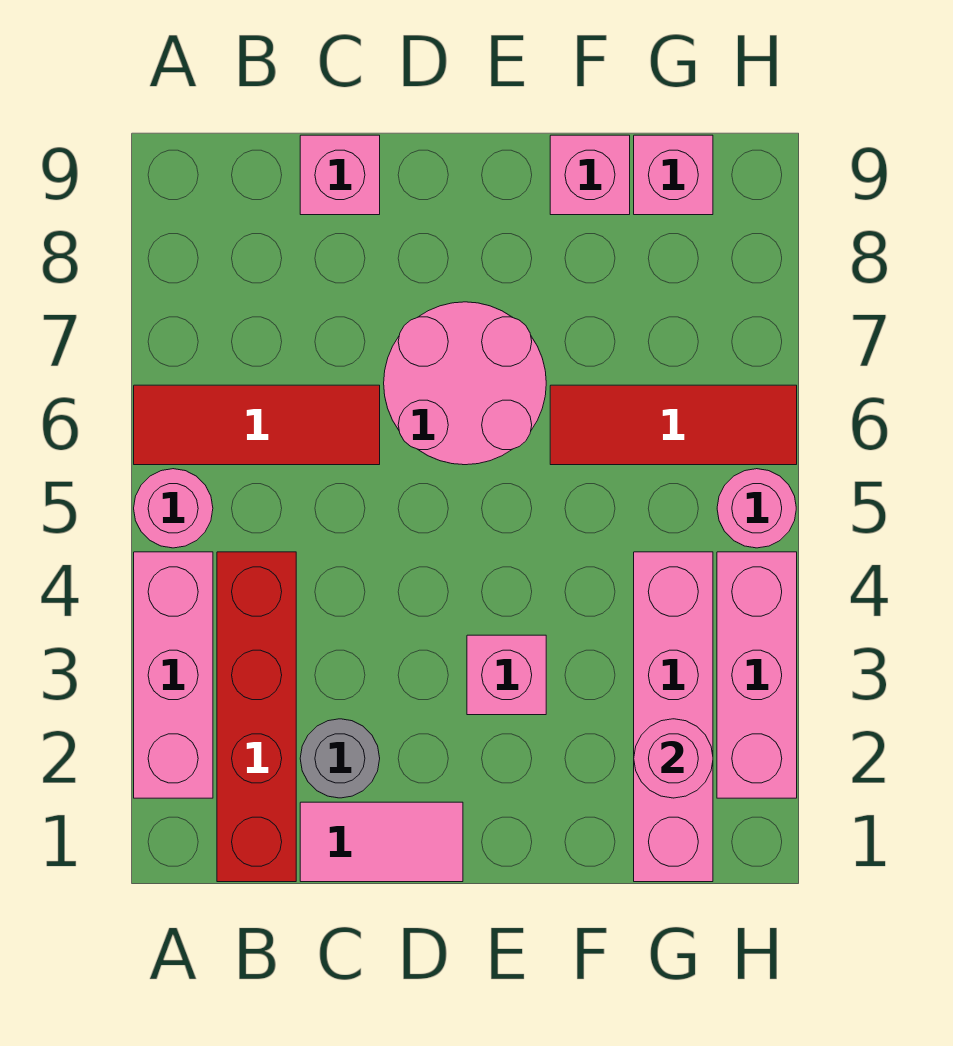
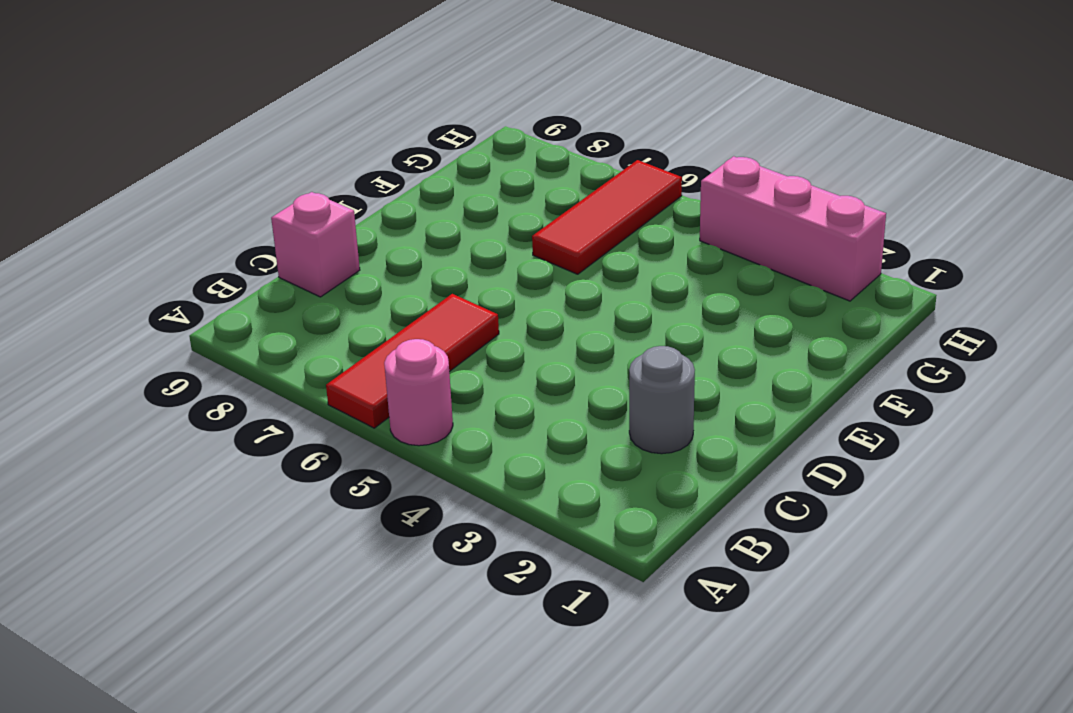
none -> pink 1x3 brick [134,552,213,798]
none -> red 1x4 brick [217,552,296,882]
none -> pink 1x2 tile [300,802,463,882]

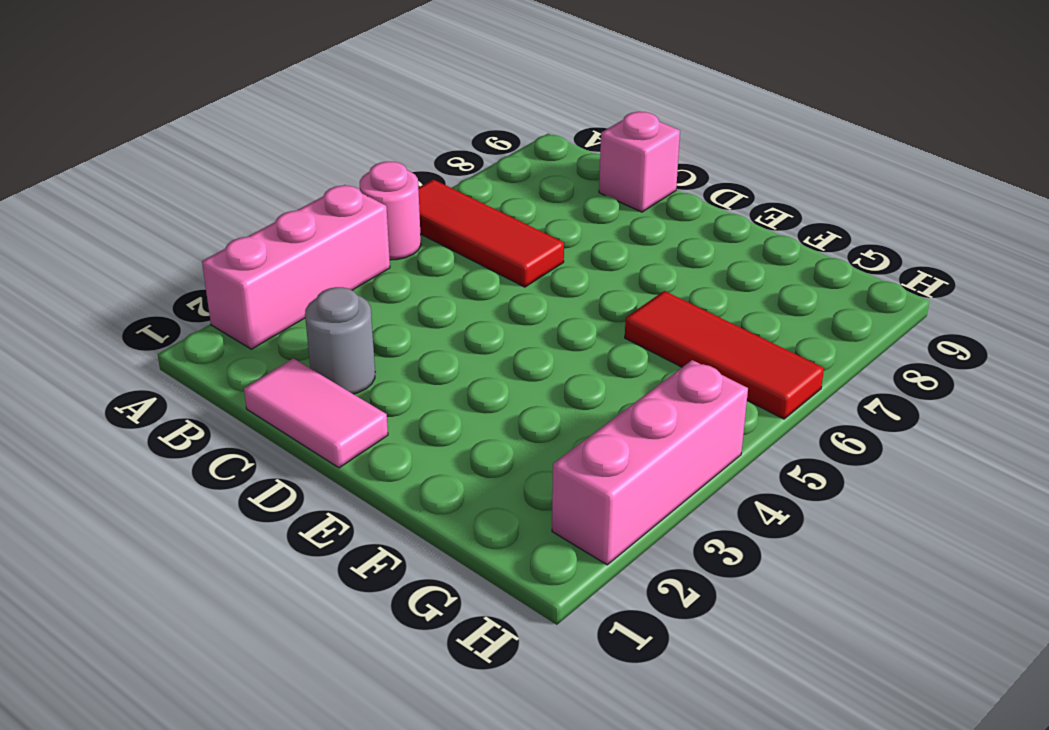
none -> red 1x4 brick [217,552,296,882]
none -> pink 2x2 round brick [384,302,546,465]
none -> pink 1x1 brick [467,635,546,715]

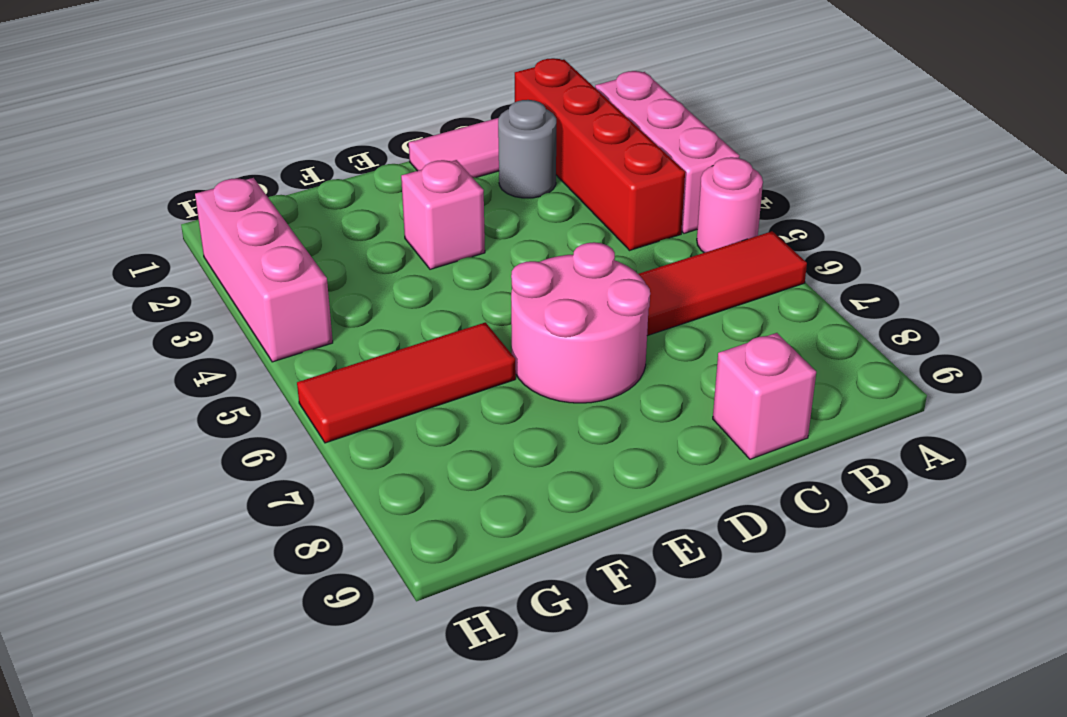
none -> pink 1x1 brick [550,135,630,215]
none -> pink 1x4 brick [634,552,713,882]
none -> pink 1x1 brick [634,135,713,215]

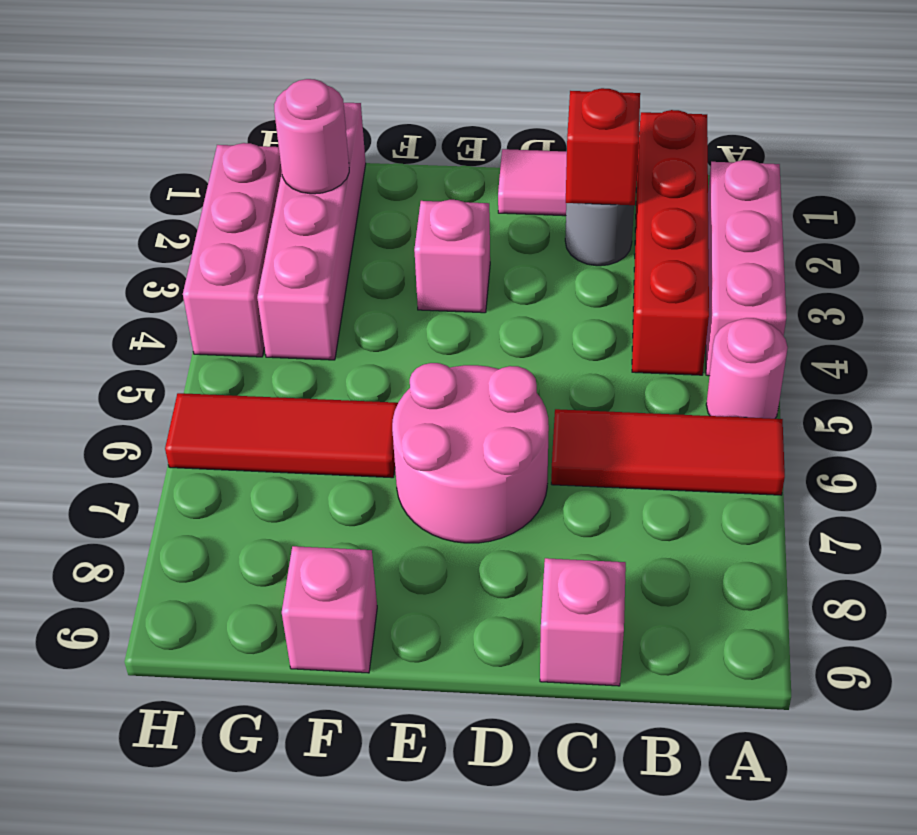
red 1x1 brick [566,88,640,205] -> none
none -> pink 1x1 brick [634,135,713,215]
none -> pink 1x1 round brick [717,469,796,548]

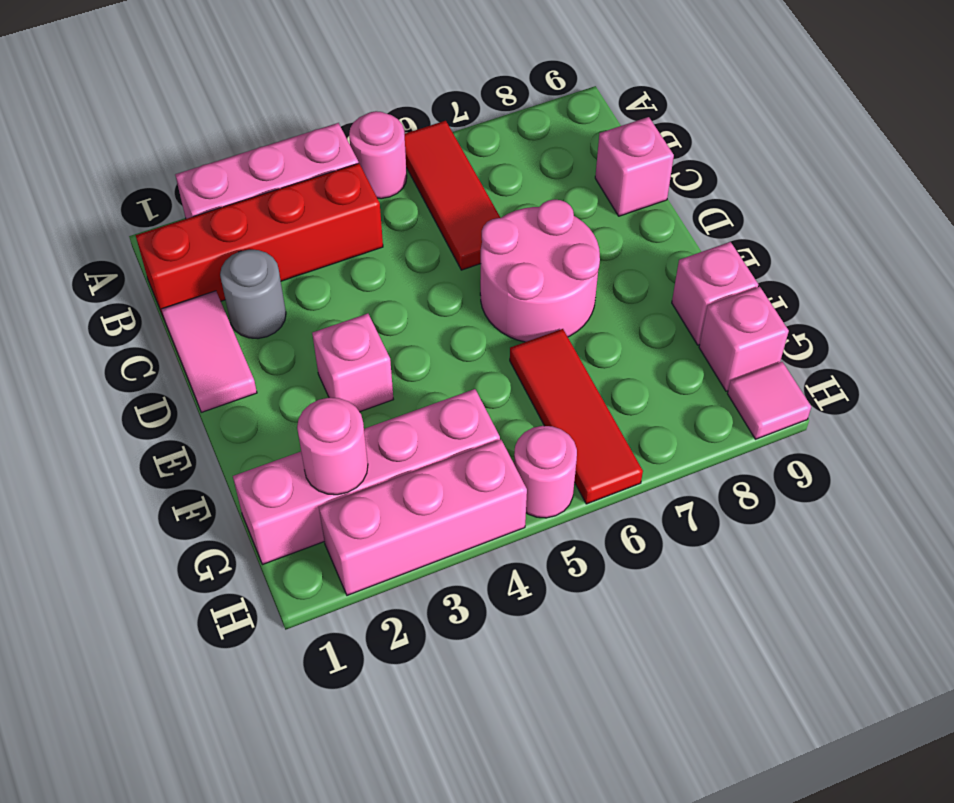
pink 1x1 tile [727,362,811,439] -> none

